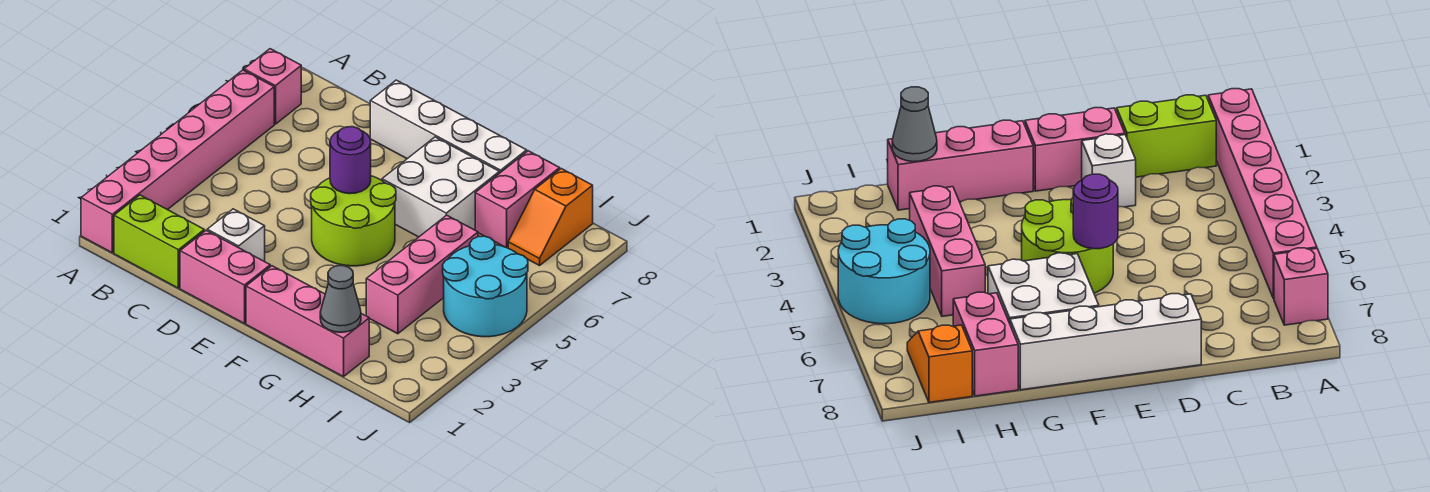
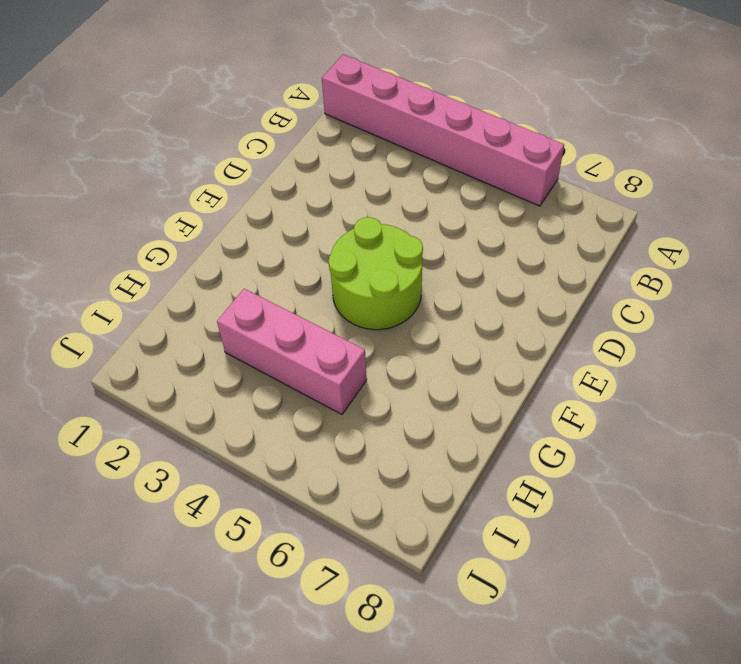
none -> pink 1x1 brick [244,49,301,124]
none -> lime 1x2 brick [114,195,204,288]
none -> pink 1x2 brick [180,231,270,324]

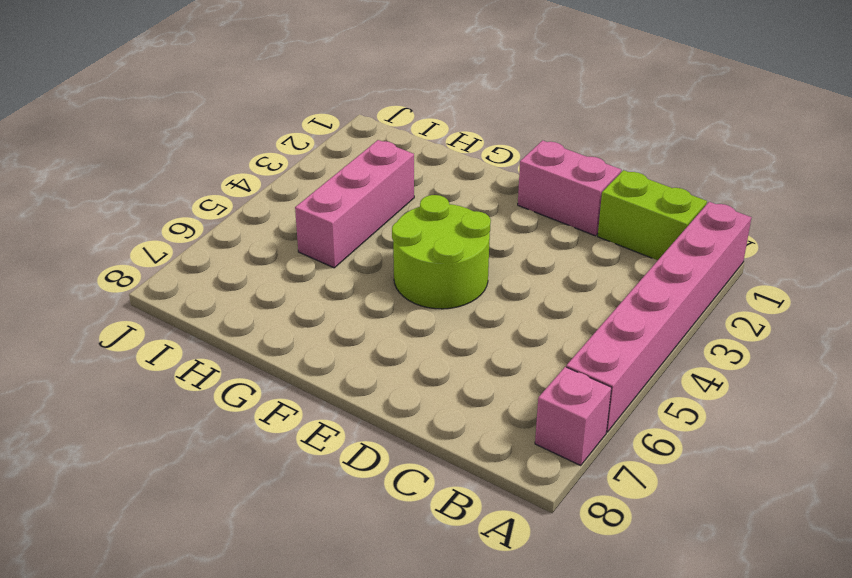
none -> white 1x1 brick [207,209,265,261]
none -> white 1x4 brick [370,80,527,173]
none -> pink 1x3 brick [246,266,369,377]

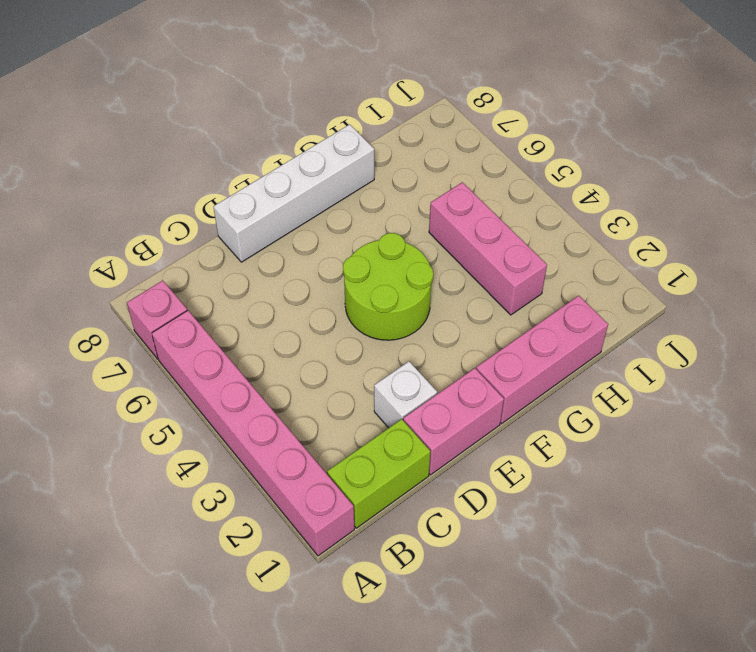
none -> white 2x2 brick [382,137,499,237]
none -> pink 1x2 brick [475,151,560,248]
none -> cyan 2x2 round brick [443,236,528,337]

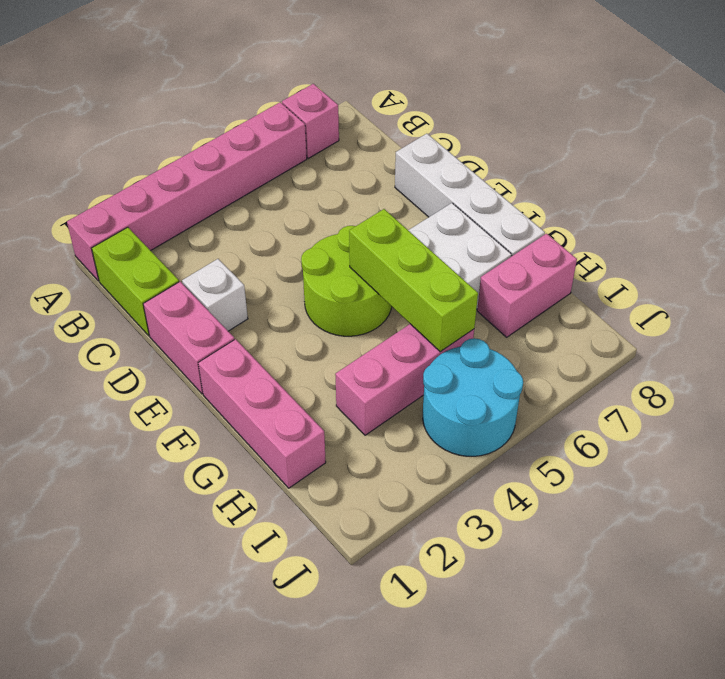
lime 1x3 brick [349,209,478,352] -> none
none -> orange 1x2 slope [508,169,593,266]
none -> purple 1x1 round brick [330,127,371,194]
none -> grey 1x1 cone [320,266,361,332]

